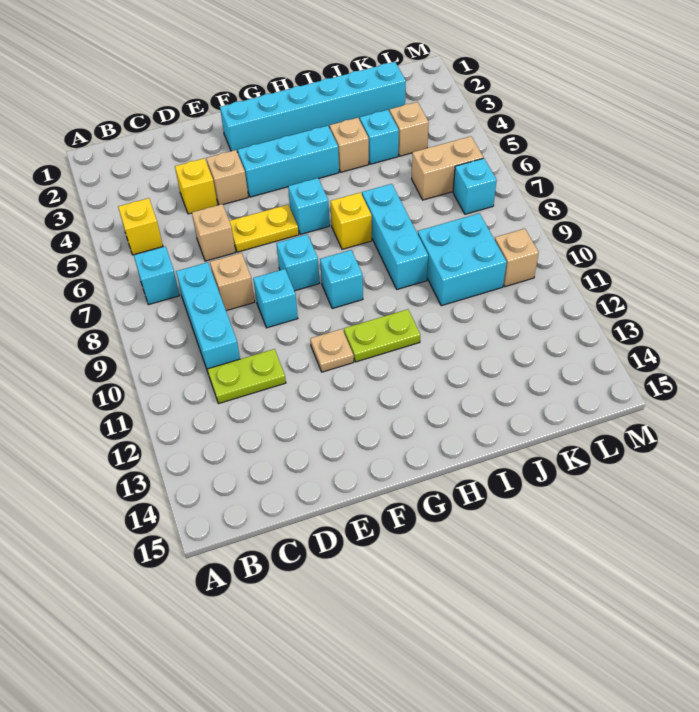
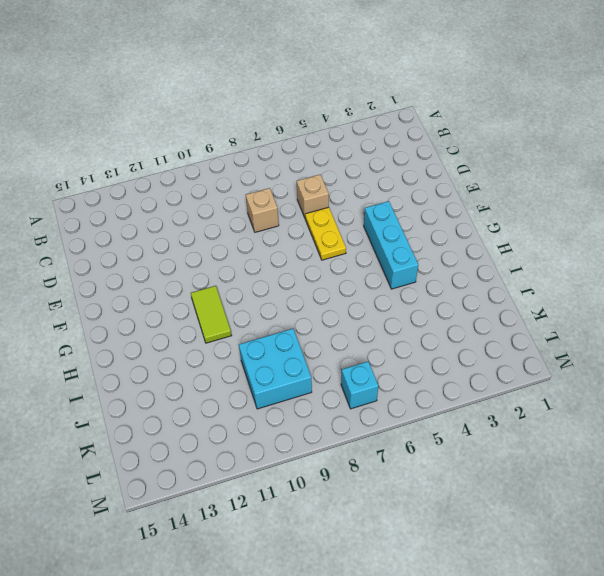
lime 1x2 tile [191,286,232,343] -> lime 1x2 plate [344,309,420,362]
none -> yellow 1x1 brick [118,198,163,255]
none -> cyan 1x1 brick [134,247,180,305]
none -> cyan 1x3 brick [176,262,240,372]

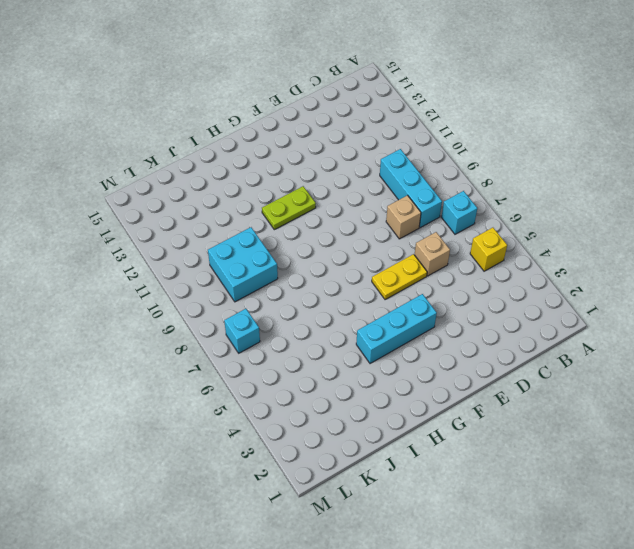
none -> lime 1x2 plate [207,349,286,404]
none -> yellow 1x1 brick [175,158,217,214]
none -> tan 1x1 brick [206,150,248,205]

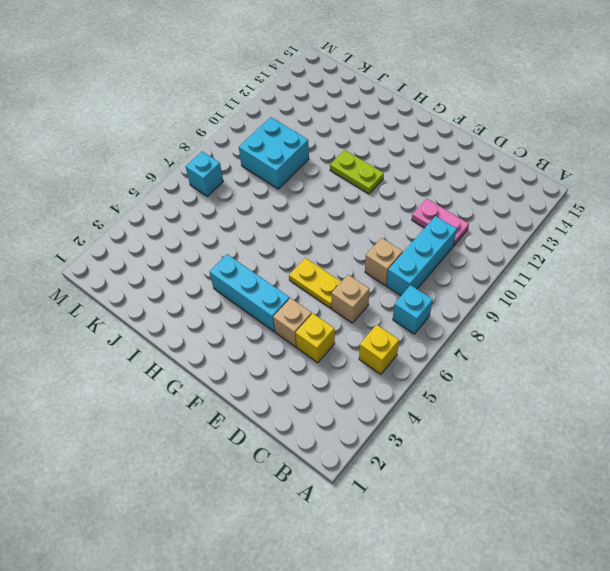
pink 1x2 plate [412,199,469,245] -> lime 1x2 plate [207,349,286,404]
none -> cyan 1x1 brick [253,269,298,328]
none -> cyan 1x6 brick [220,62,406,152]
none -> cyan 1x1 brick [276,235,320,291]

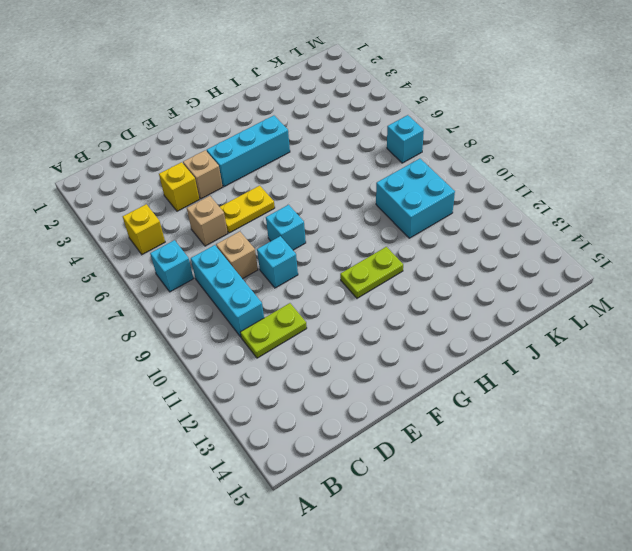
none -> cyan 1x6 brick [220,62,406,152]
none -> tan 1x1 plate [310,329,354,372]
none -> cyan 1x1 brick [288,178,330,235]

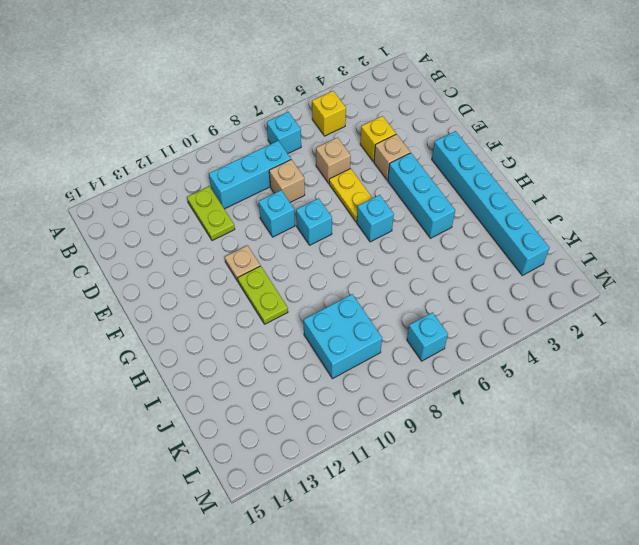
none -> cyan 1x1 brick [320,250,363,308]
none -> yellow 1x1 brick [331,193,372,249]
none -> tan 1x1 brick [330,118,369,172]

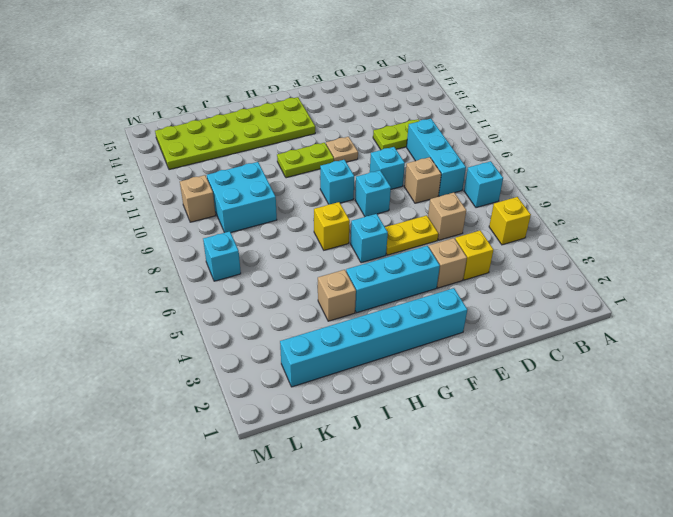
lime 2x6 plate [155,97,315,170] -> none
none -> cyan 1x3 brick [362,184,428,289]
none -> cyan 1x1 brick [360,110,399,164]
none -> tan 1x1 brick [389,102,429,156]

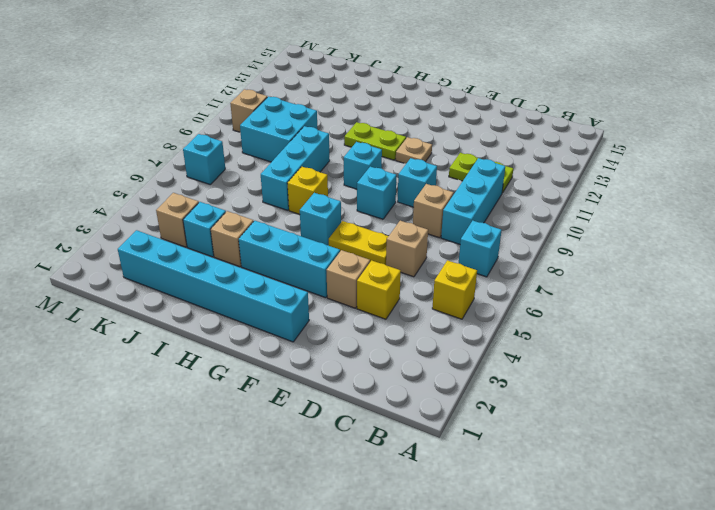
none -> tan 1x2 brick [412,136,483,200]

